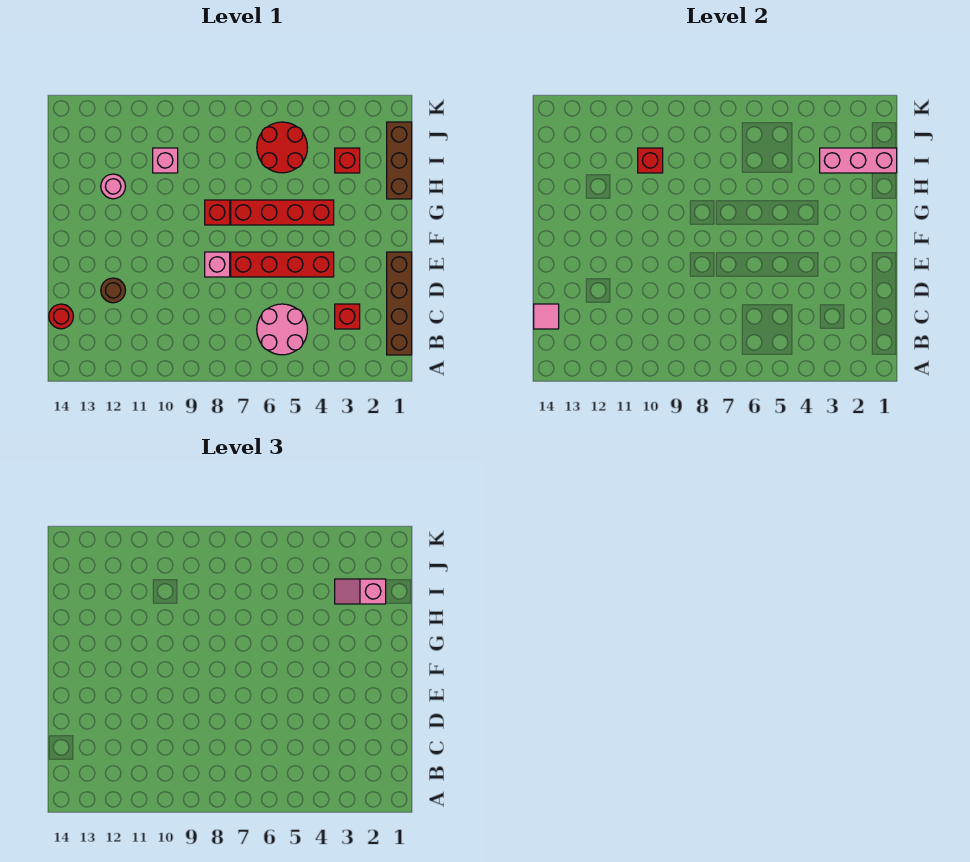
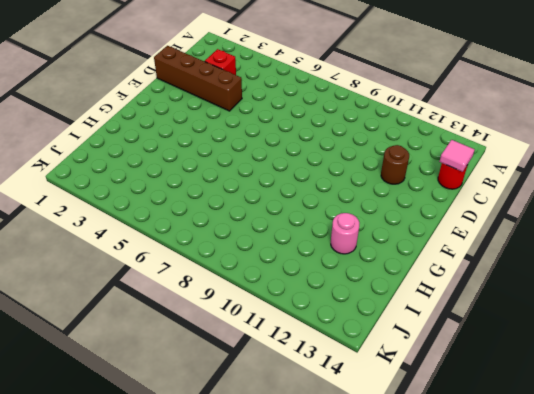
brown 1x4 brick [154,46,242,111] -> brown 1x4 brick turned to [387,252,412,355]
none -> pink 2x2 round brick [257,304,307,355]
none -> red 1x4 brick [231,252,334,277]
none -> pink 1x1 brick [205,252,230,277]

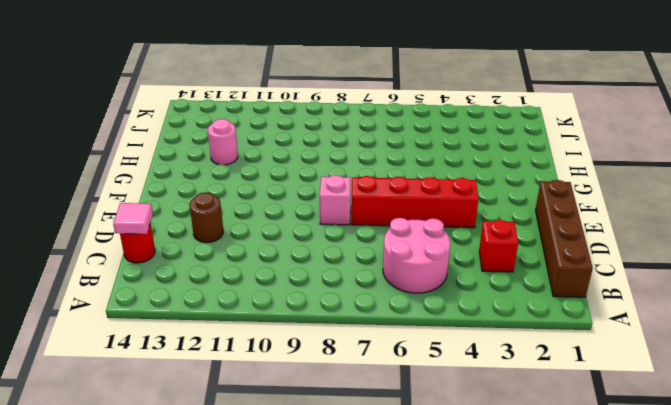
none -> red 1x4 brick [231,200,334,225]
none -> red 1x1 brick [205,200,230,225]
none -> brown 1x3 brick [387,122,412,199]

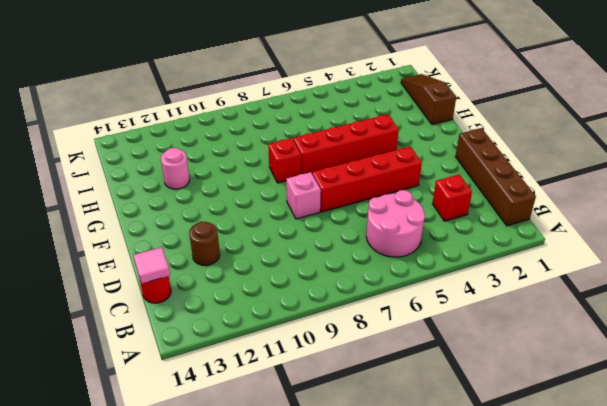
brown 1x3 slope [401,74,456,125] -> brown 1x3 brick [387,122,412,199]
none -> red 1x1 brick [335,148,360,173]
none -> red 2x2 round brick [257,122,307,173]
none -> pink 1x1 brick [153,148,178,173]

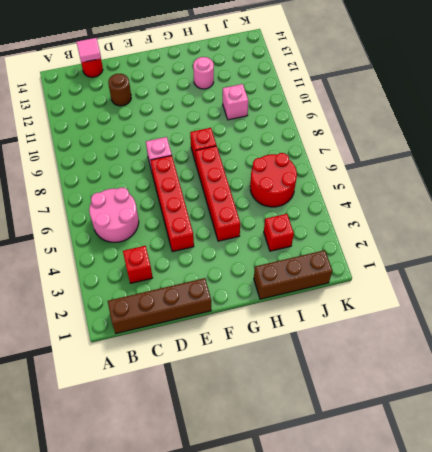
none -> pink 1x3 brick [820,148,897,173]
none -> red 1x1 brick [638,148,663,173]
none -> pink 1x2 slope [335,579,386,604]

